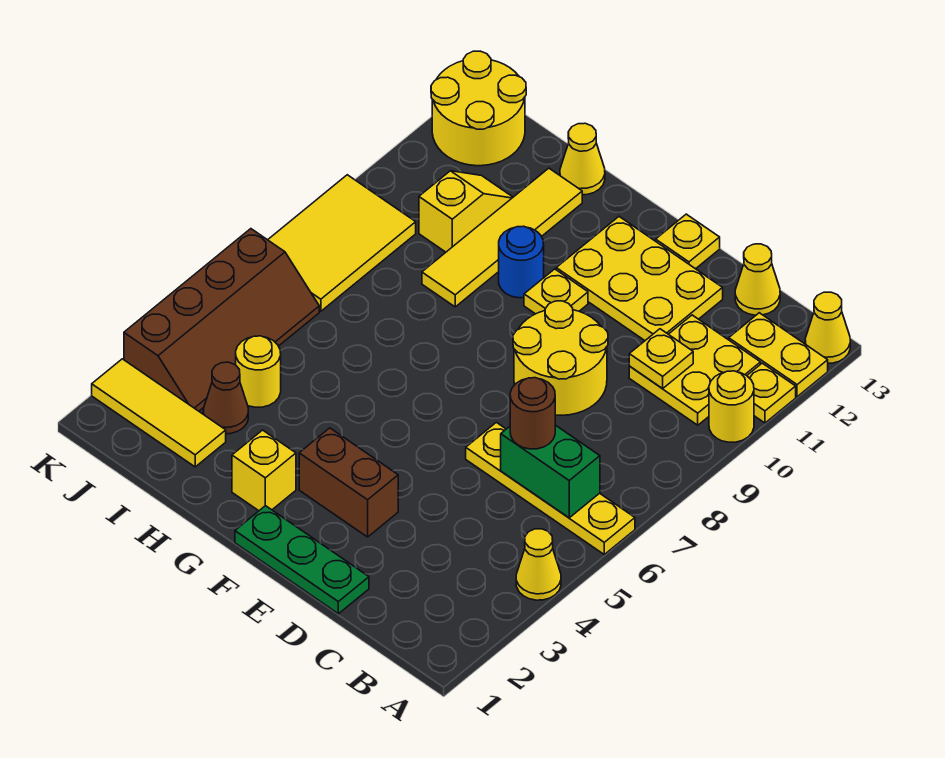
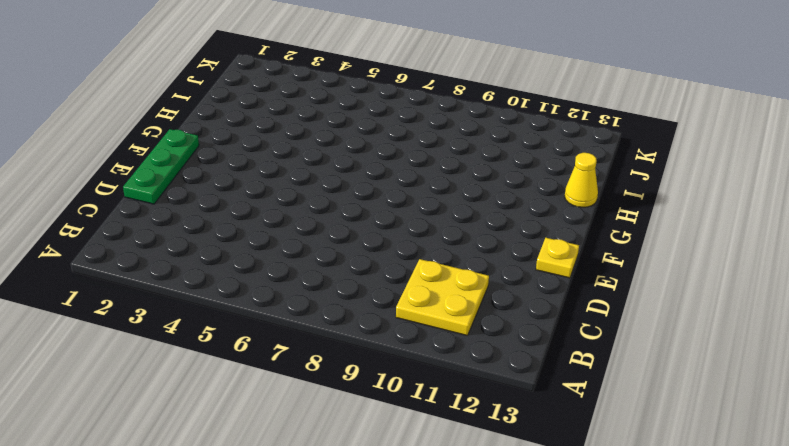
none -> yellow 1x1 cone [516,529,561,600]
none -> yellow 1x4 plate [466,422,635,554]
none -> yellow 1x1 round brick [709,371,754,442]

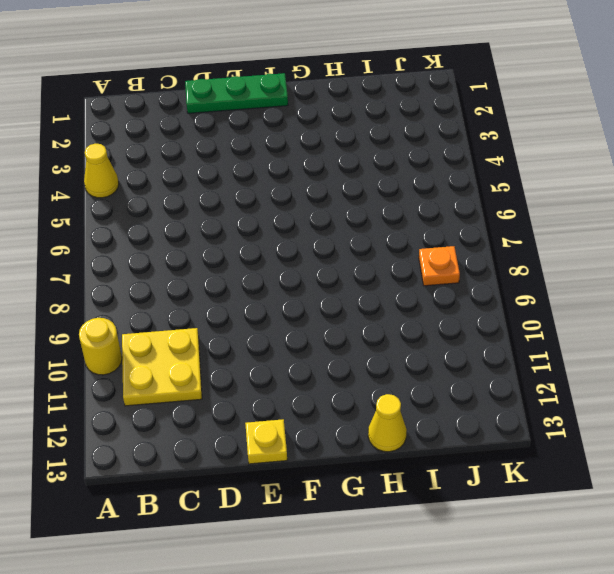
orange 1x1 plate [419,246,460,286] -> yellow 2x3 tile [268,175,416,311]
none -> yellow 1x4 plate [466,422,635,554]
none -> yellow 1x1 plate [747,363,796,423]
none -> yellow 1x2 plate [729,313,828,397]

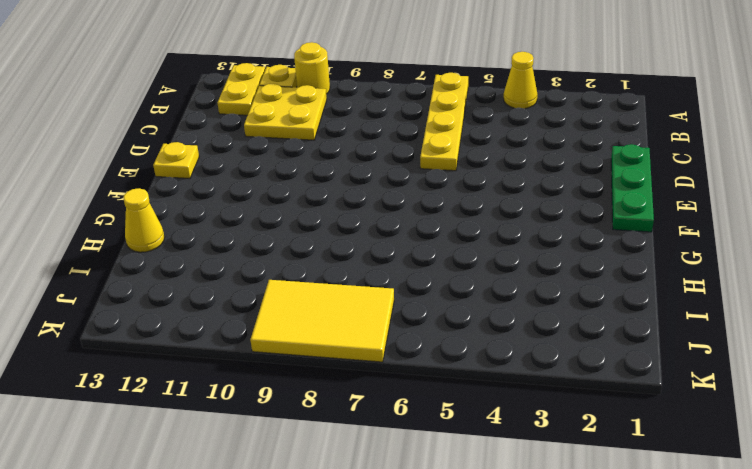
none -> yellow 1x1 cone [805,292,850,363]
none -> yellow 1x1 cone [735,244,780,315]
none -> yellow 2x2 round brick [513,301,608,415]

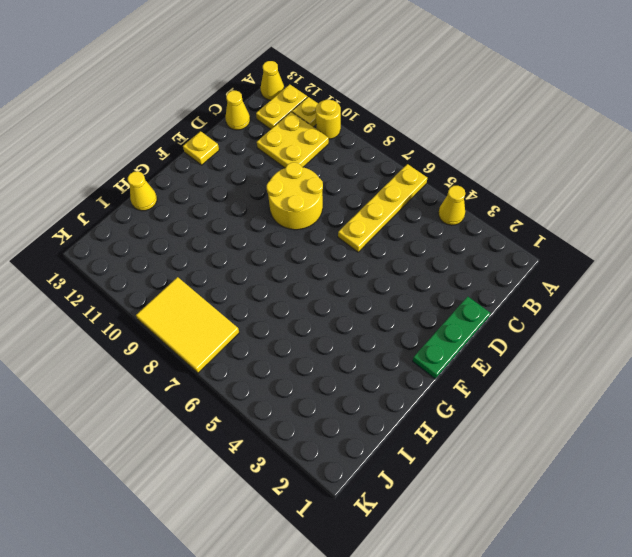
none -> yellow 2x3 plate [556,217,723,340]
none -> brown 1x2 brick [299,428,398,537]
none -> yellow 1x1 plate [524,269,588,314]

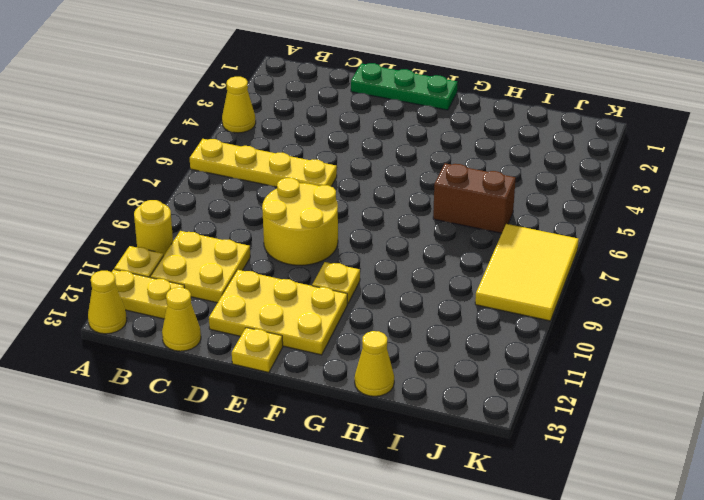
brown 1x2 brick [433,163,516,233] -> brown 1x2 brick moved to [299,428,398,537]
none -> yellow 1x1 brick [232,430,296,511]
none -> blue 1x1 round brick [499,226,544,298]
none -> yellow 1x4 tile [422,168,582,307]

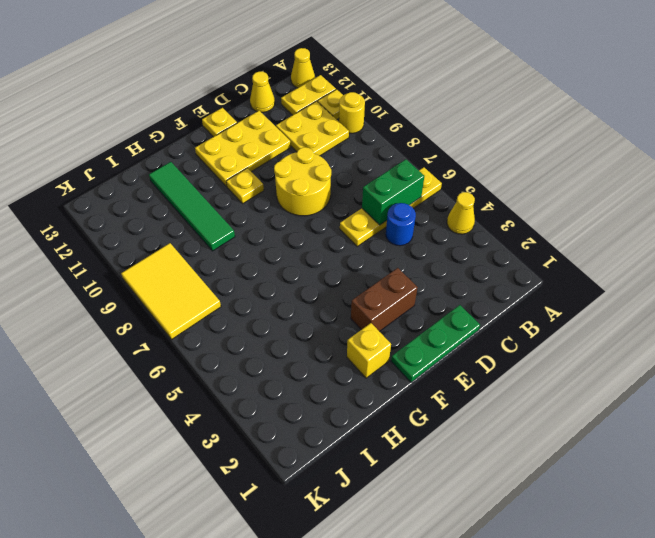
blue 1x1 round brick [386,203,416,246] -> blue 1x1 round brick moved to [499,226,544,298]
green 1x4 tile [149,162,235,251] -> yellow 1x4 tile [422,168,582,307]
none -> yellow 1x1 cone [560,123,605,195]
none -> yellow 1x3 tile [92,359,226,467]
none -> brown 1x1 cone [203,362,248,434]

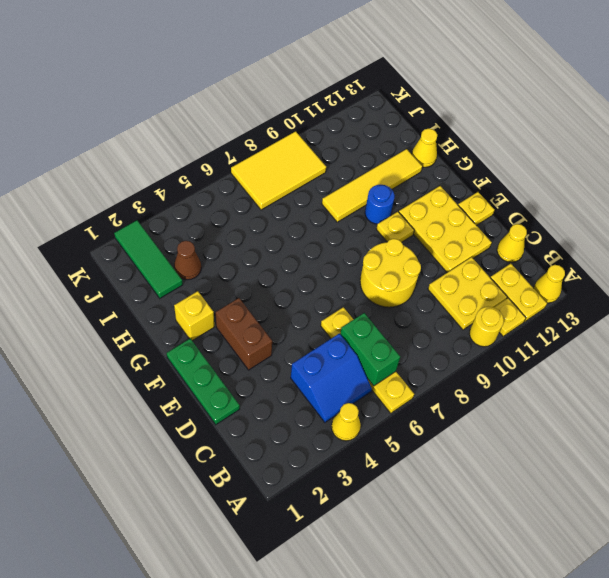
blue 2x2 slope [291,333,372,422] -> none
green 1x3 tile [114,220,183,298] -> yellow 1x3 tile [92,359,226,467]
none -> yellow 1x1 round brick [236,336,281,407]
none -> yellow 1x2 slope [419,171,513,252]
none -> brown 2x4 slope [124,229,319,411]

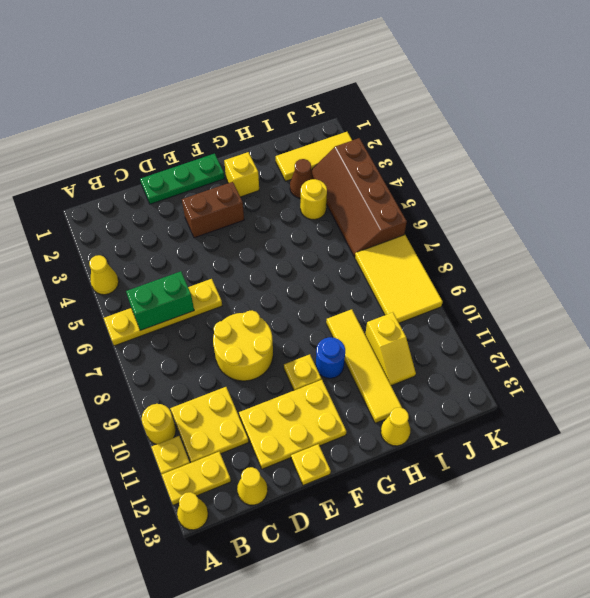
none -> yellow 2x2 round brick [431,51,526,166]
none -> yellow 1x1 plate [629,329,693,389]
none -> brown 1x1 round brick [510,378,555,449]

